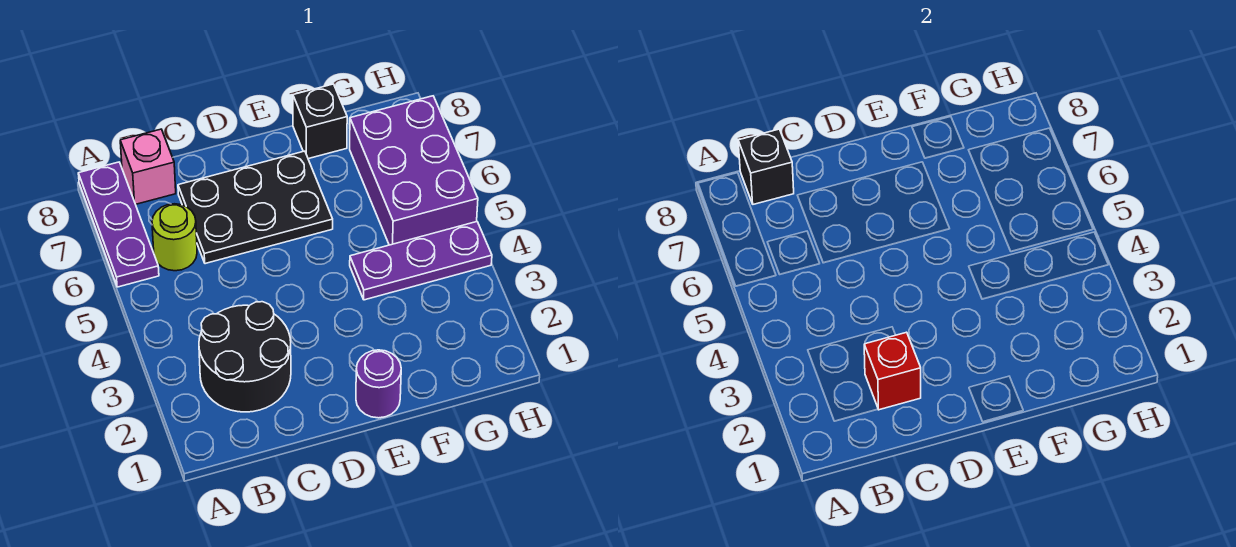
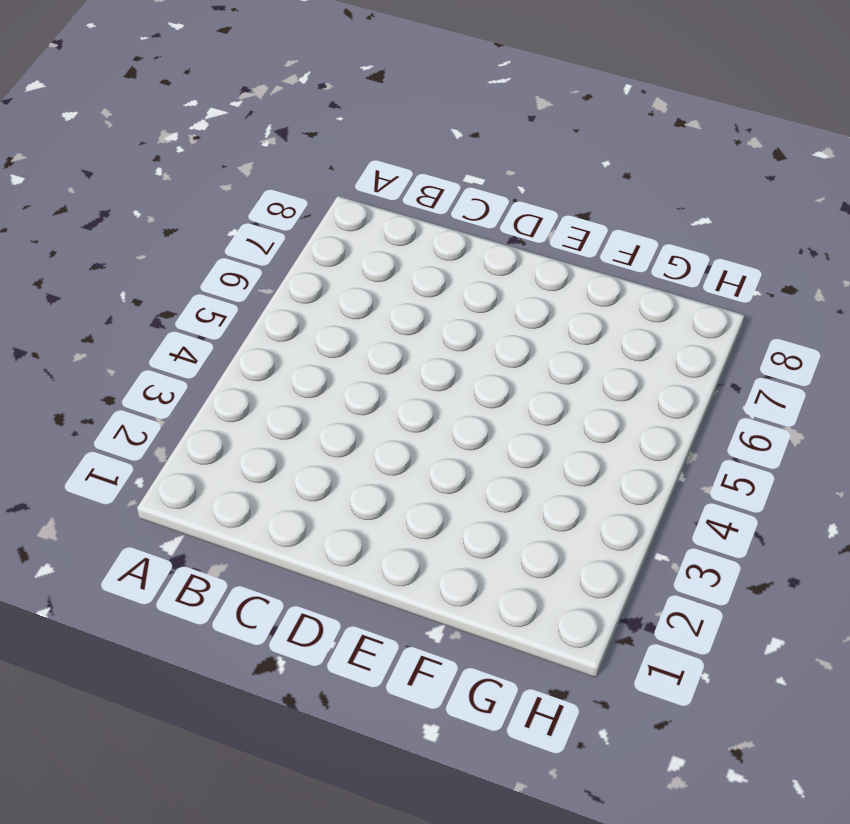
none -> purple 1x3 plate [78,162,159,287]
none -> black 2x2 round brick [199,302,291,412]

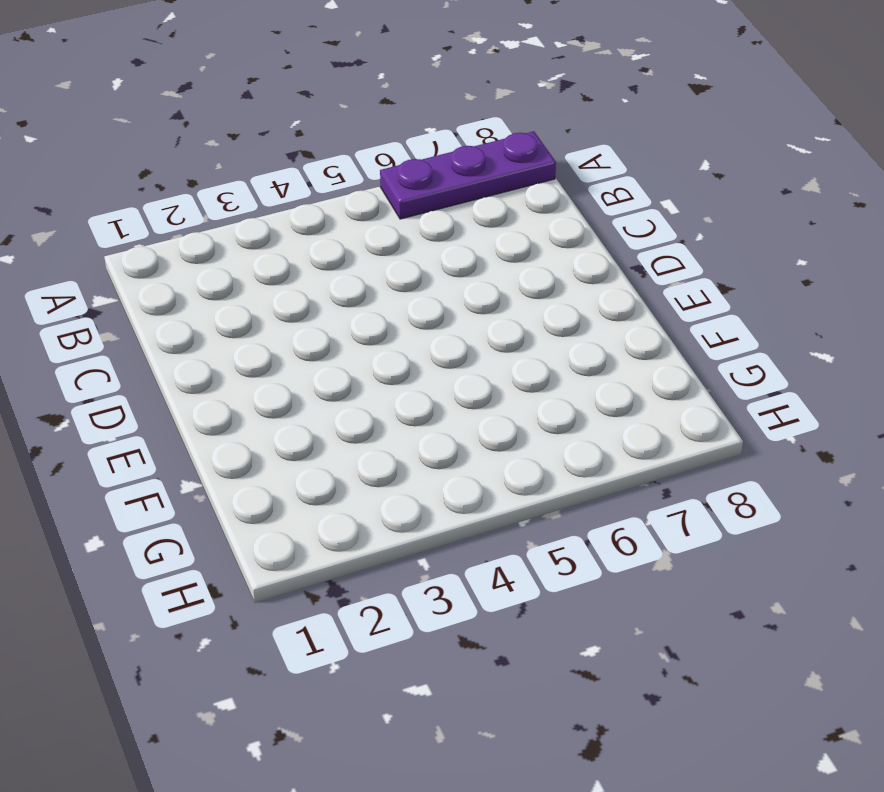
none -> black 2x2 round brick [199,302,291,412]
none -> lime 1x1 round brick [152,204,197,271]

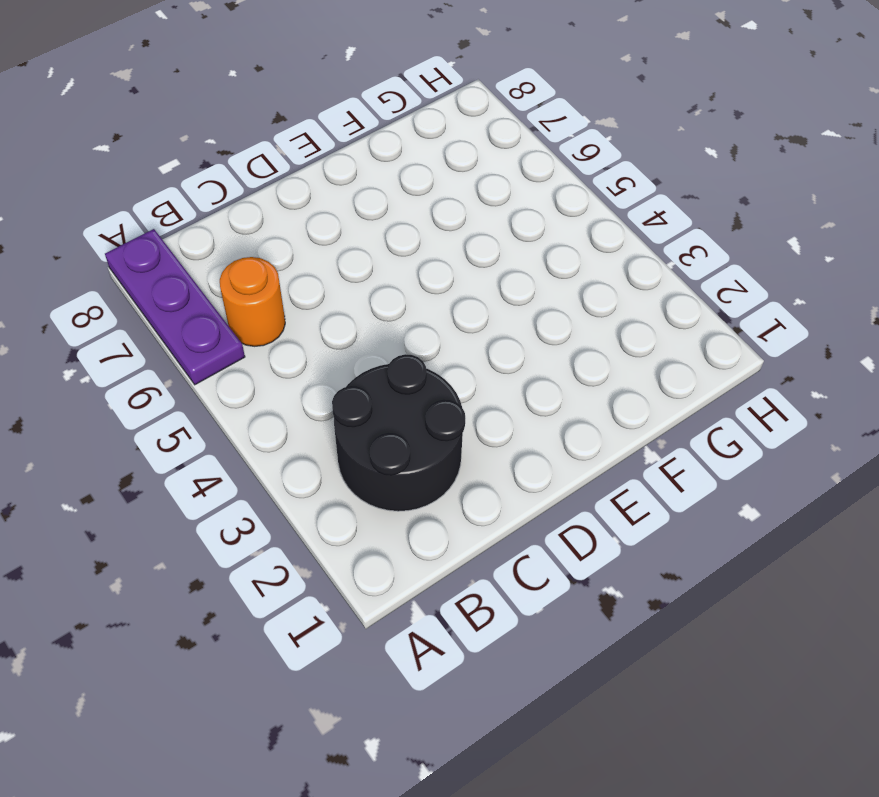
orange 1x1 round brick [220,257,285,346] -> lime 1x1 round brick [152,204,197,271]
none -> pink 1x1 brick [120,129,176,204]
none -> black 2x3 plate [178,151,333,264]

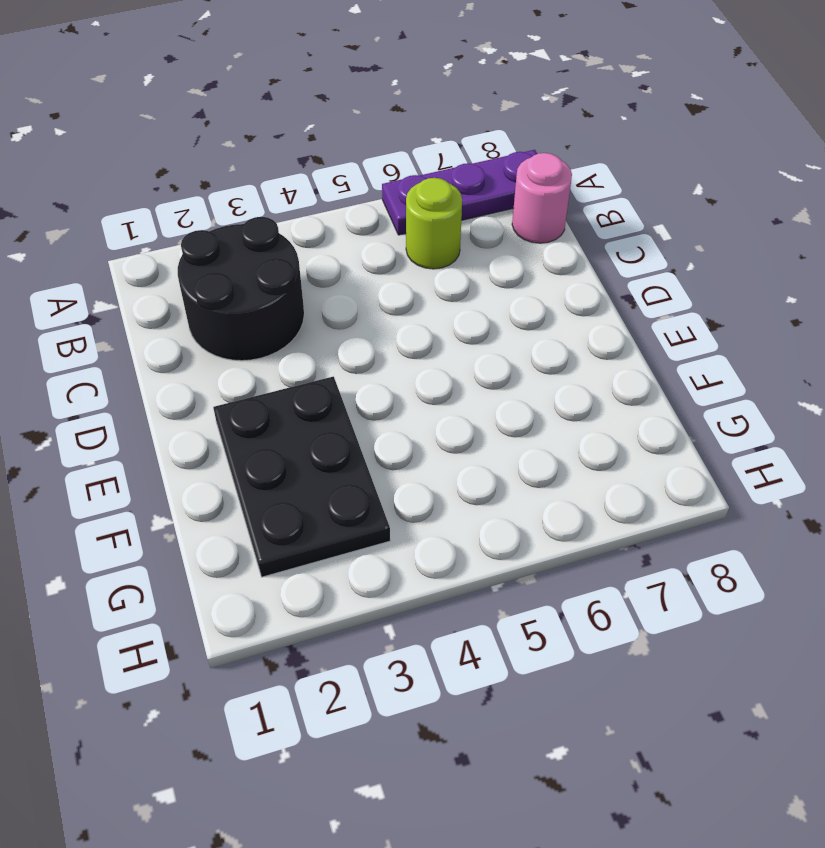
pink 1x1 round brick [512,153,572,243] -> pink 1x1 brick [120,129,176,204]
black 2x3 plate [213,377,390,577] -> black 2x3 plate moved to [178,151,333,264]
none -> purple 1x1 round brick [356,350,401,418]
none -> purple 1x3 plate [350,222,492,300]

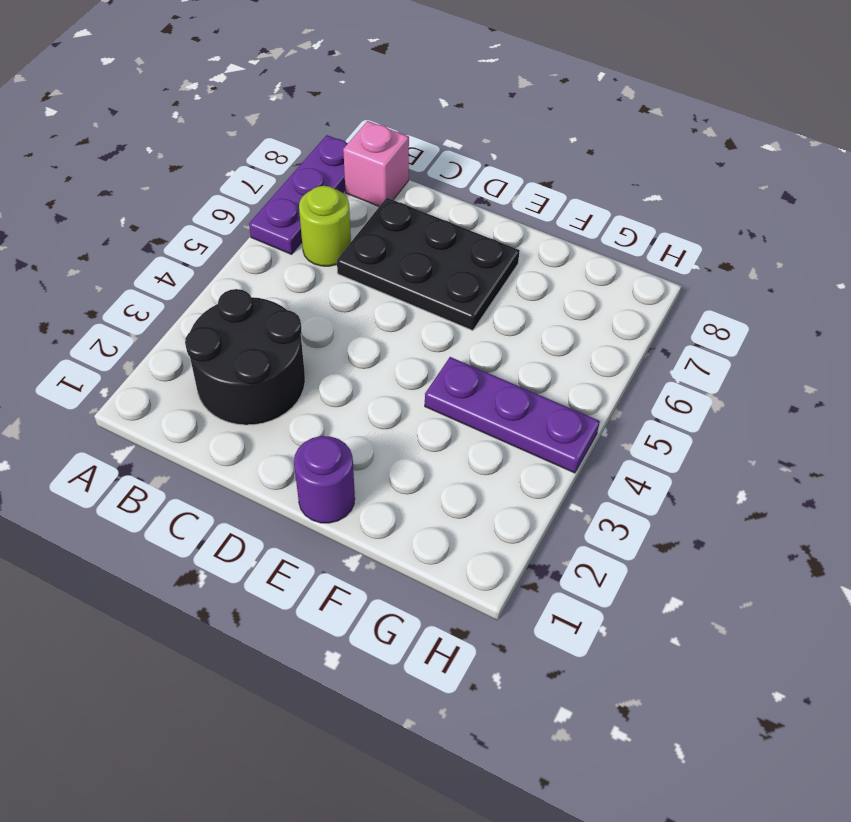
none -> black 1x1 brick [293,84,347,159]
none -> purple 2x3 brick [350,96,478,245]

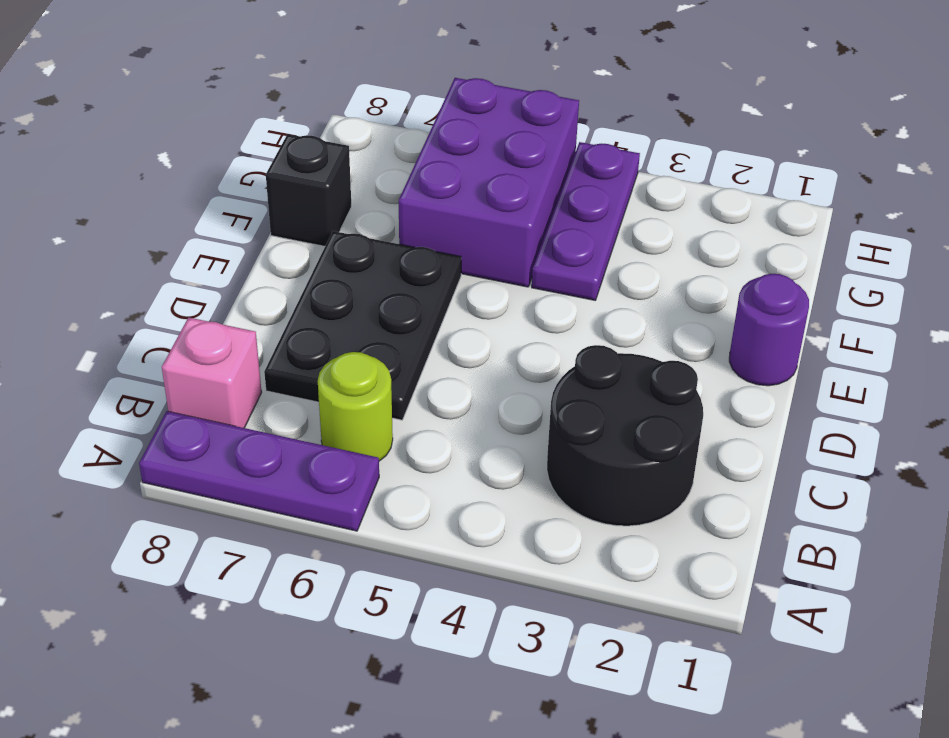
purple 2x3 brick [399,78,579,287] -> purple 2x3 brick turned to [350,96,478,245]
none -> black 1x1 brick [738,129,794,204]
none -> red 1x1 brick [864,332,921,410]

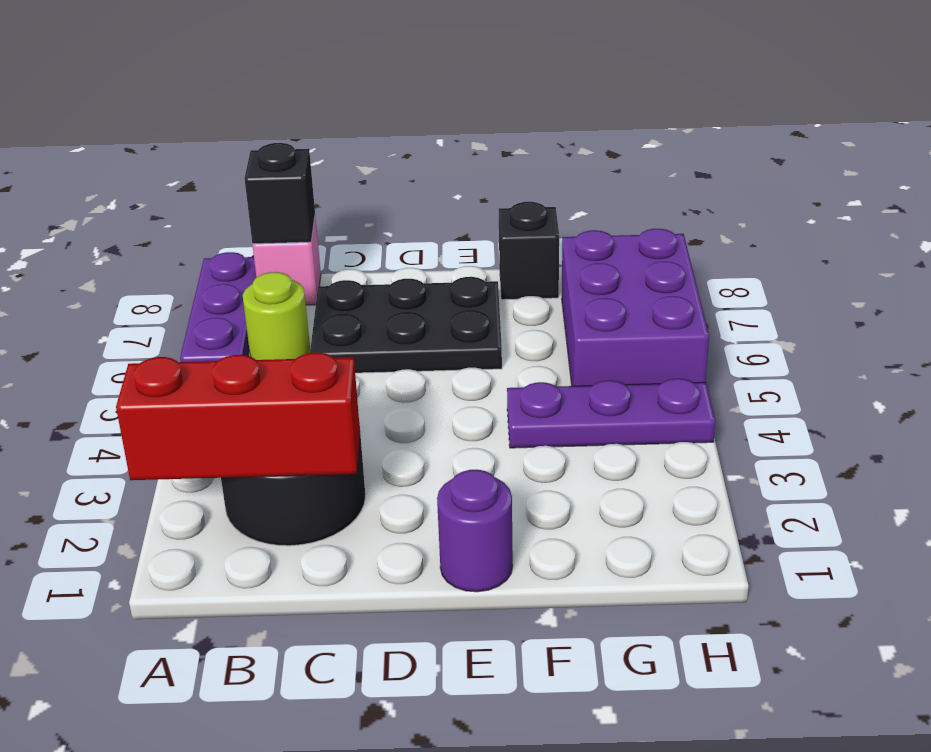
red 1x3 brick [116,353,360,480] -> red 1x1 brick [864,332,921,410]

